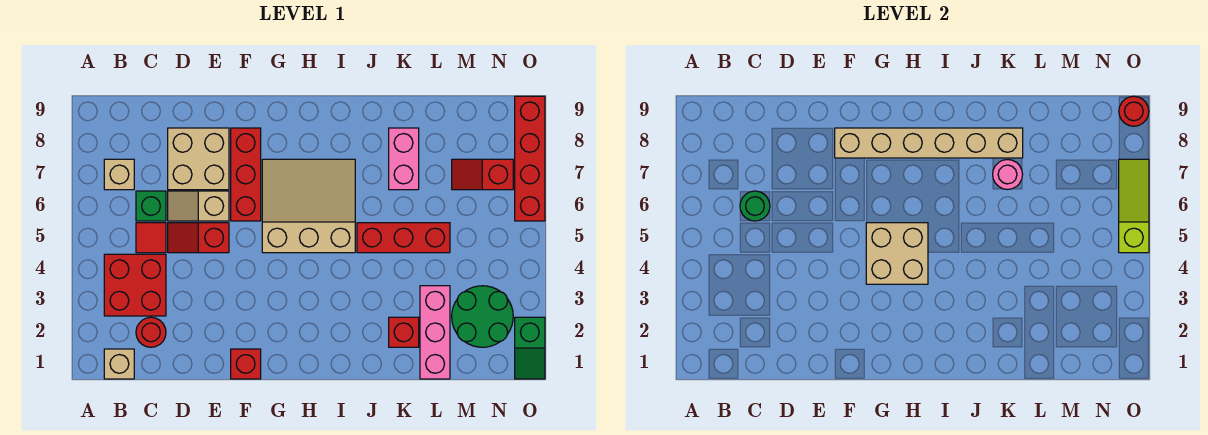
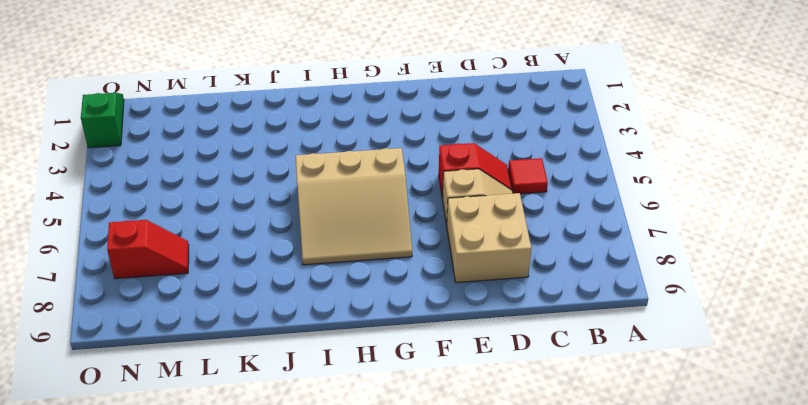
none -> tan 1x1 brick [104,349,134,379]
none -> red 2x2 brick [104,254,166,316]
none -> tan 1x1 brick [104,159,134,190]

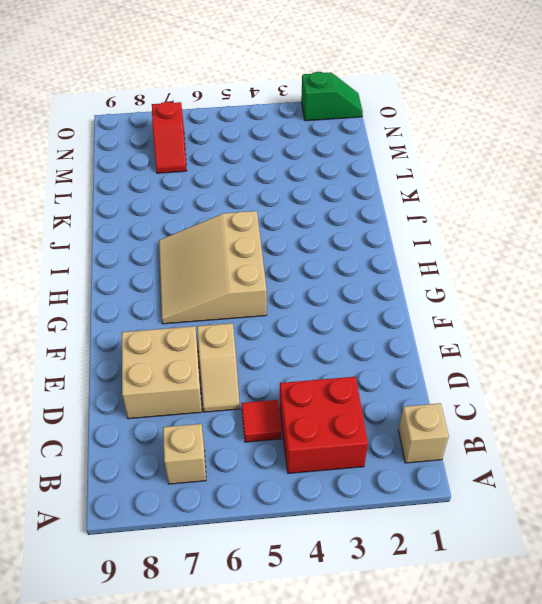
none -> red 1x1 round brick [136,317,166,347]
none -> green 1x1 brick [136,191,166,221]
none -> red 1x2 slope [168,223,229,253]

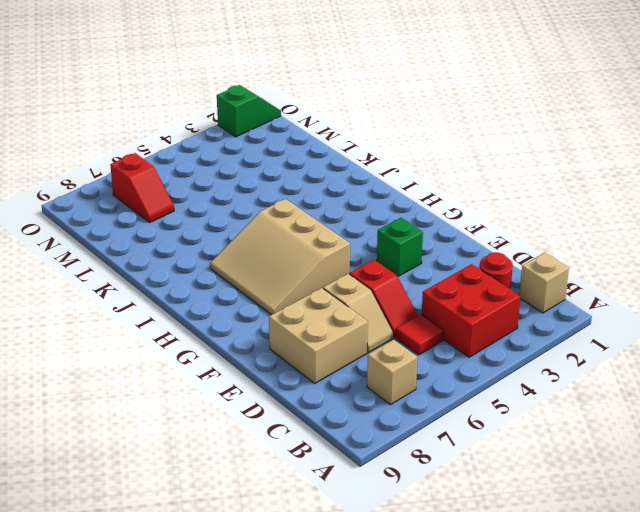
green 1x1 brick [377,218,423,276] -> green 1x1 brick moved to [136,191,166,221]
none -> red 1x1 brick [231,349,261,379]
none -> red 1x3 brick [231,128,261,221]
none -> red 1x3 brick [357,223,450,253]

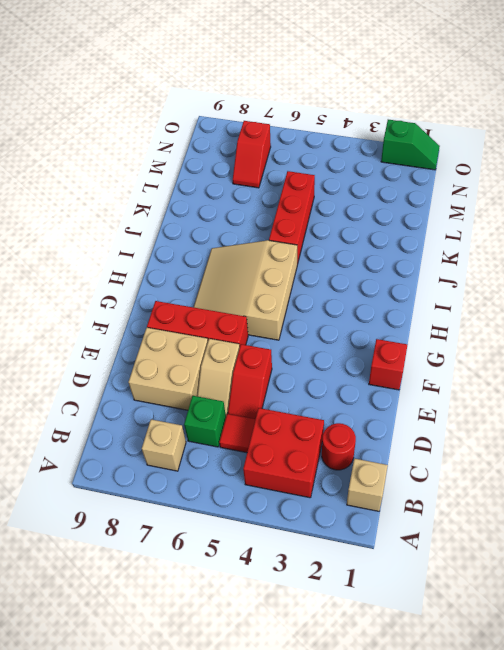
none -> red 1x1 brick [389,317,419,347]
none -> pink 1x2 brick [389,128,419,190]
none -> pink 1x3 brick [420,286,450,379]

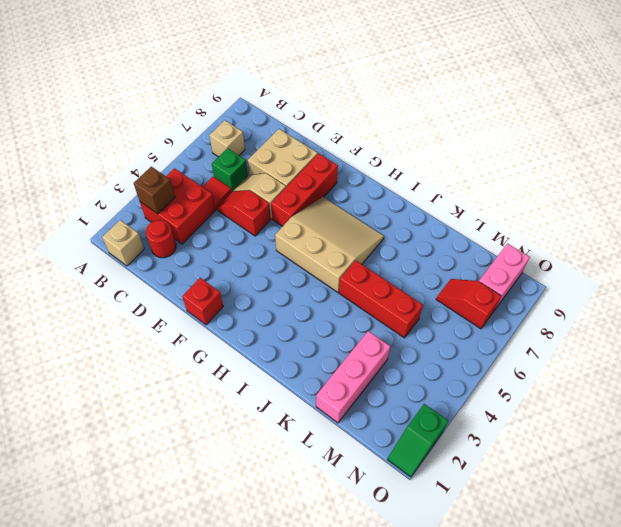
brown 1x1 brick [134,167,175,214] -> none
pink 1x2 brick [479,244,530,308] -> pink 1x2 brick moved to [389,128,419,190]
none -> red 1x1 brick [389,317,419,347]
none -> green 2x2 round brick [452,286,513,347]
none -> red 1x4 brick [515,96,545,221]

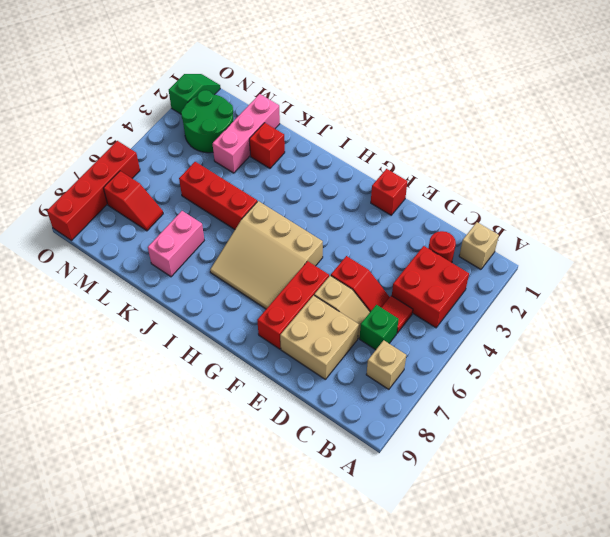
none -> green 1x1 round brick [740,191,770,221]
none -> tan 1x6 brick [835,128,1023,158]
none -> tan 2x2 brick [866,223,928,284]

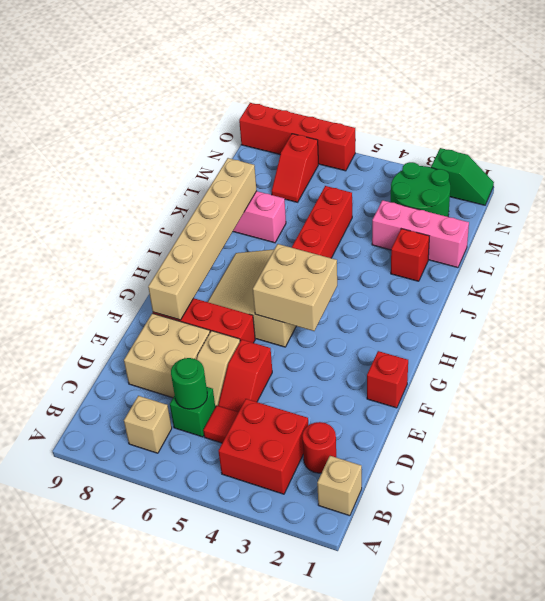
none -> pink 1x1 round brick [993,160,1023,190]
none -> lime 1x3 slope [1119,159,1149,253]
none -> red 1x1 round brick [1119,96,1149,126]

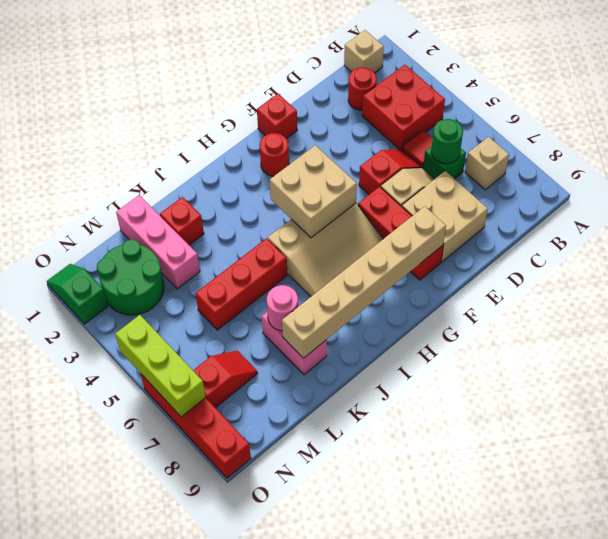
red 1x1 round brick [260,133,289,176] -> red 1x1 round brick moved to [1119,96,1149,126]
lime 1x3 brick [115,315,206,417] -> lime 1x3 slope [1119,159,1149,253]

